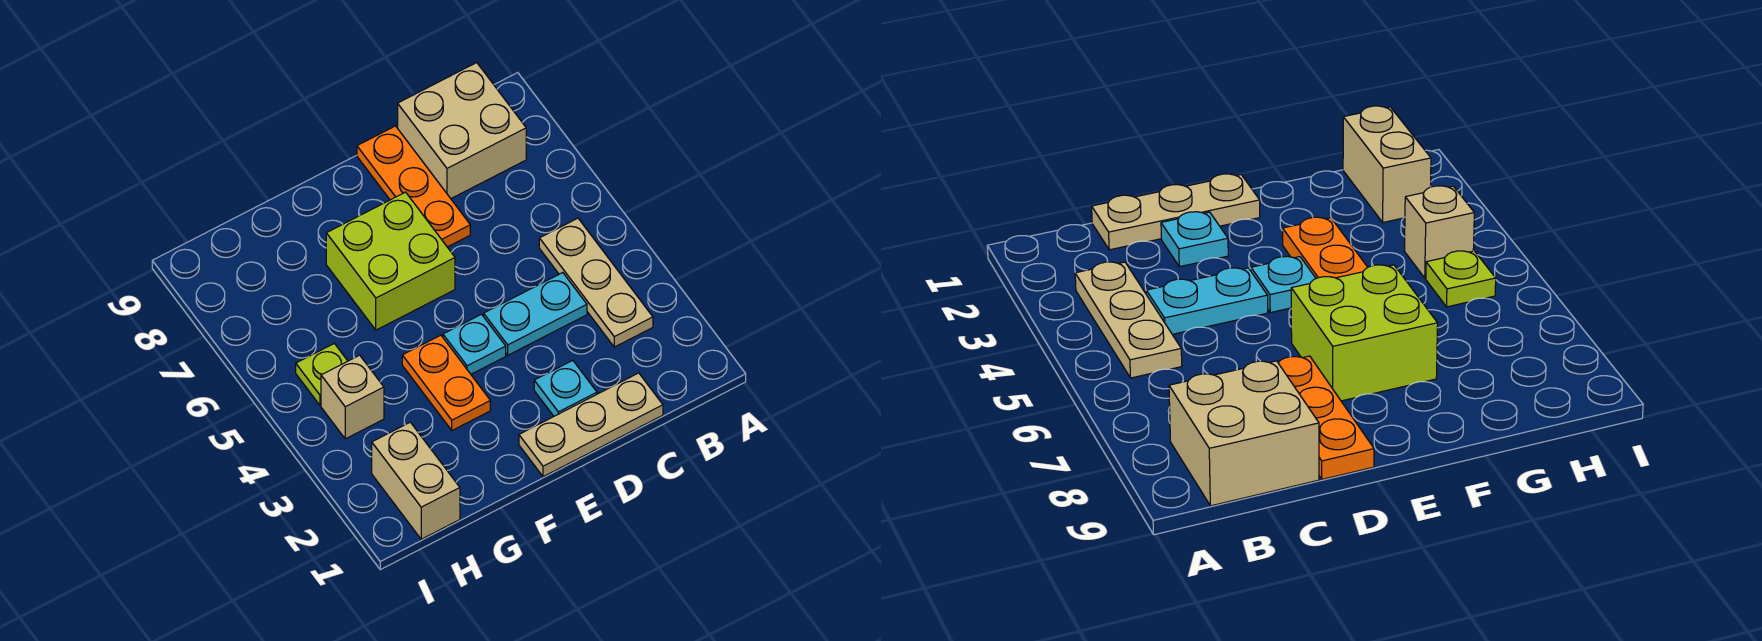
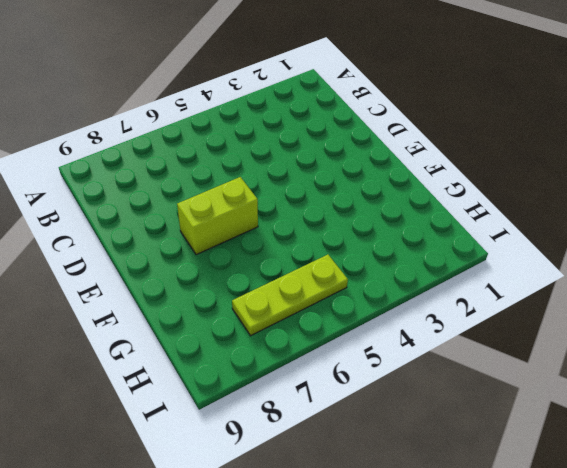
lime 1x2 brick [177,177,258,255] -> lime 2x2 brick [326,192,455,330]
lime 1x3 plate [232,255,348,336] -> lime 1x1 plate [296,344,347,405]
none -> tan 1x3 plate [539,218,653,347]
none -> tan 2x2 brick [398,63,526,198]
none -> tan 1x3 plate [519,373,663,477]

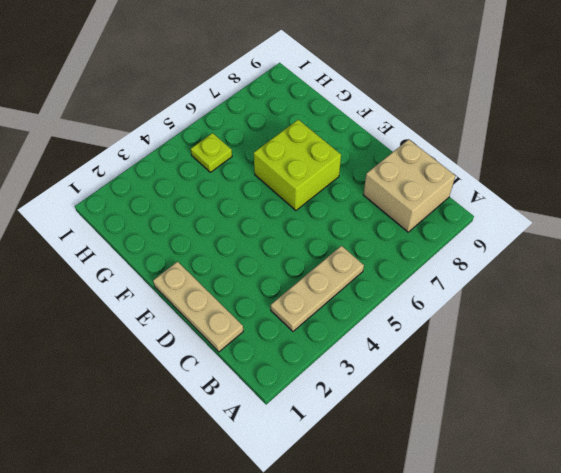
none -> cyan 1x2 plate [484,273,587,355]
none -> cyan 1x1 plate [534,360,597,416]
none -> orange 1x3 plate [357,126,470,247]

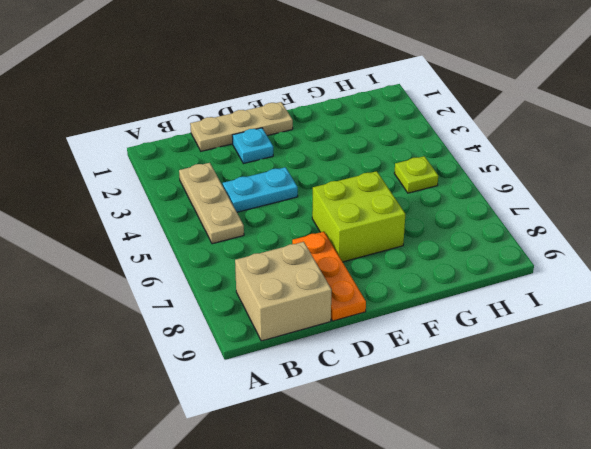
none -> cyan 1x1 plate [443,314,506,374]
none -> orange 1x2 plate [402,335,490,430]
none -> tan 1x2 brick [372,422,460,539]

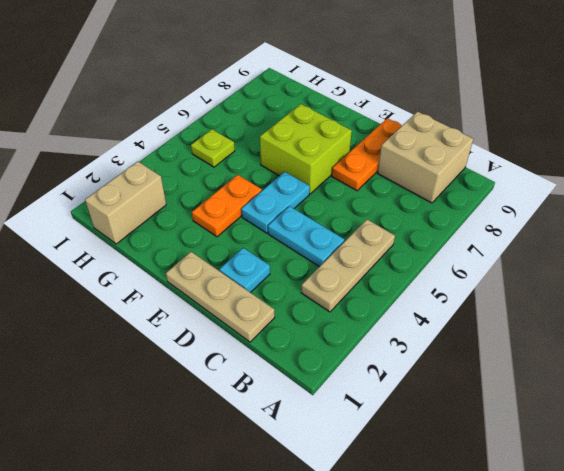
cyan 1x2 plate [241,172,310,233] -> cyan 1x1 plate [443,314,506,374]
none -> tan 1x1 brick [321,355,384,439]

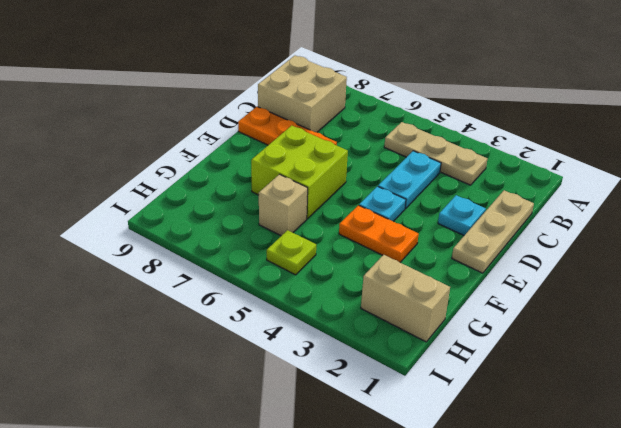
tan 1x1 brick [259,174,308,236] -> tan 1x1 brick moved to [321,355,384,439]

